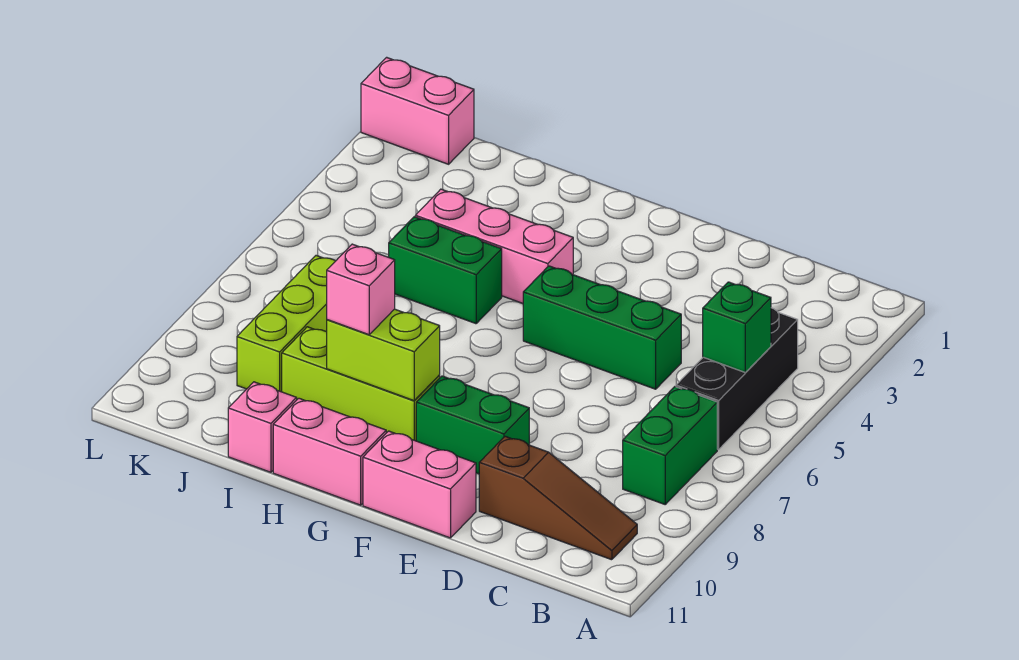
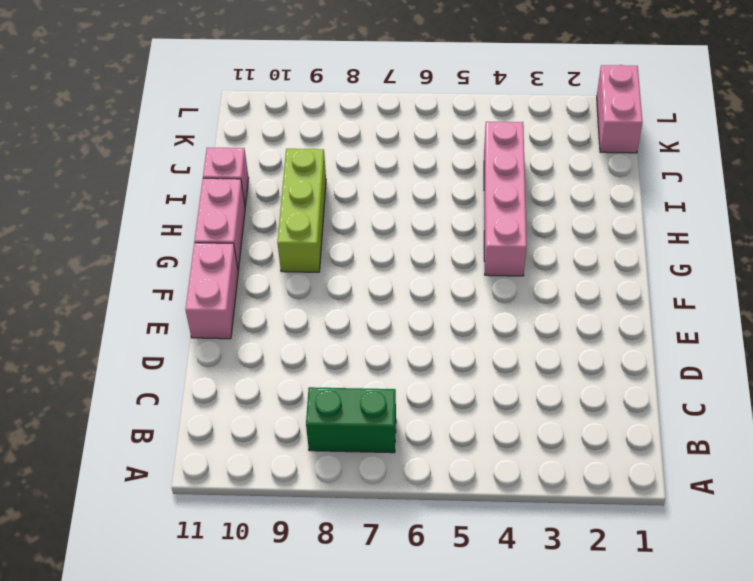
pink 1x4 brick [484,122,526,276] -> pink 1x3 brick [415,189,573,304]
none -> black 1x3 brick [676,308,798,450]
none -> brown 1x3 slope [479,436,637,560]
none -> green 1x3 brick [523,266,681,389]

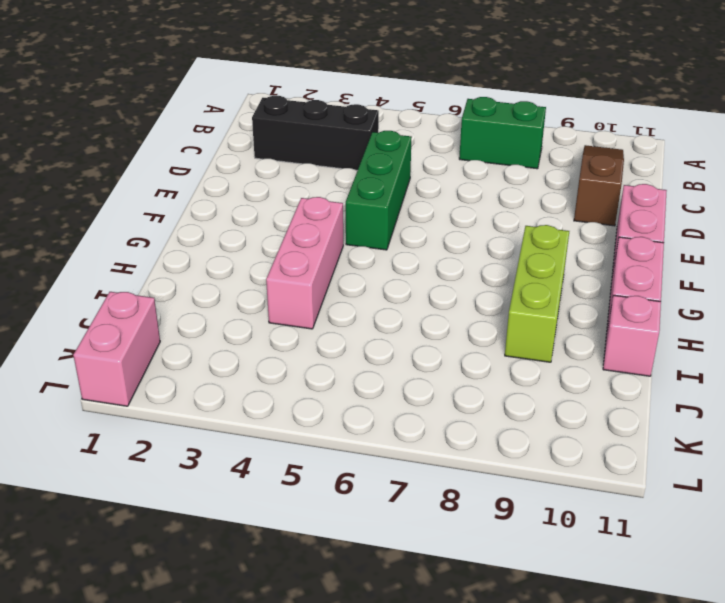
black 1x3 brick [252,96,379,170] -> black 1x3 brick moved to [676,308,798,450]
none -> green 1x2 brick [416,376,529,474]
none -> green 1x2 brick [389,217,502,324]
none -> lime 1x3 brick [237,256,335,392]

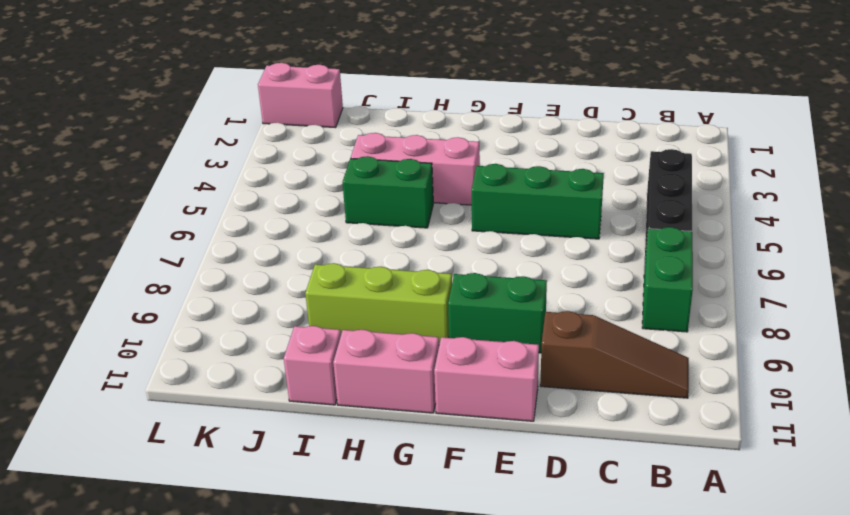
none -> lime 1x3 brick [237,256,335,392]
none -> green 1x1 brick [703,282,771,373]
none -> lime 1x2 brick [327,309,440,401]

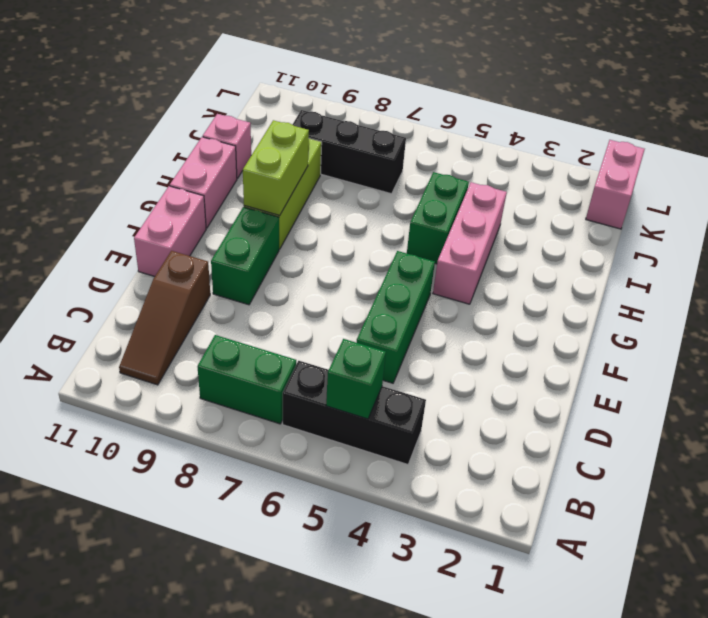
black 1x3 brick [292,110,406,194] -> lime 1x3 brick [237,256,335,392]
none -> pink 1x1 brick [327,244,395,335]

